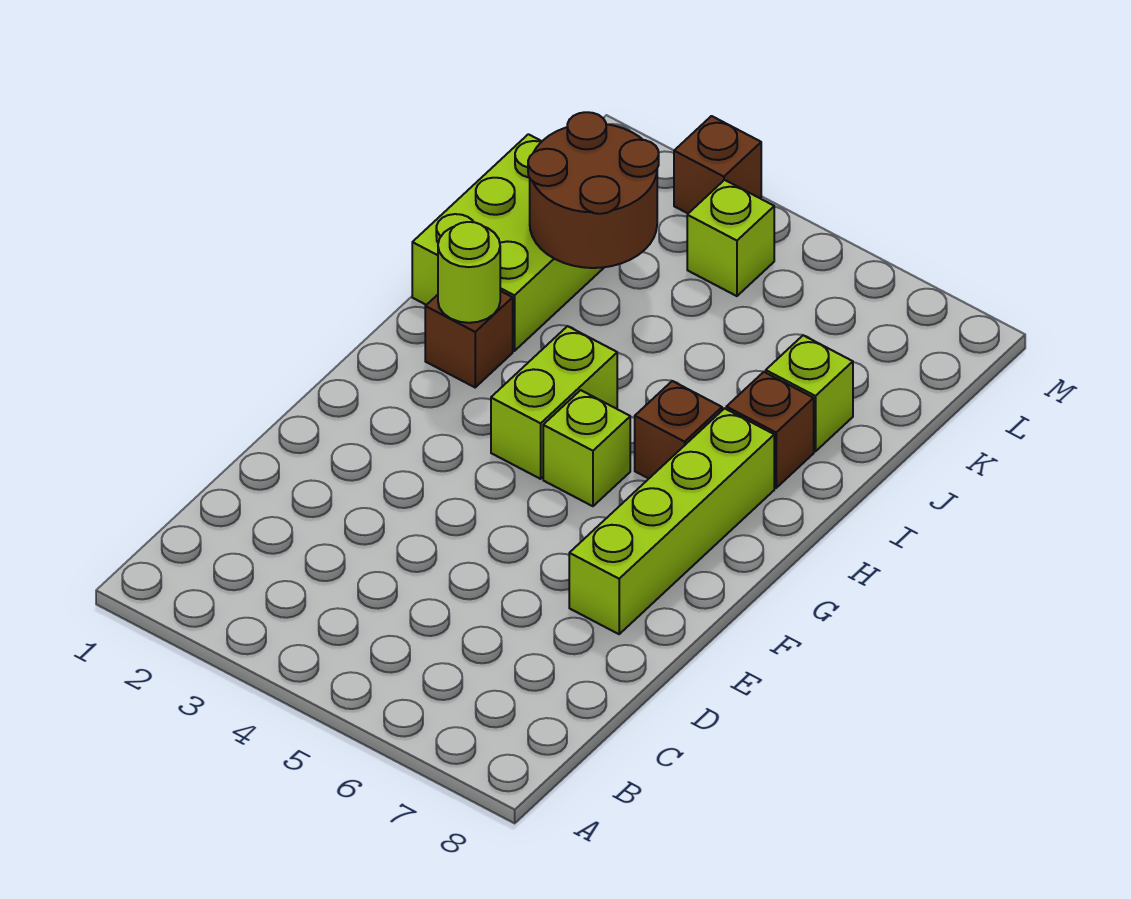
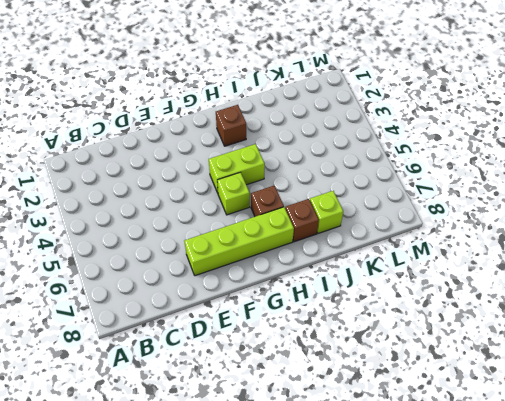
none -> lime 2x3 brick [412,134,604,351]
none -> lime 1x1 brick [687,180,774,296]
none -> brown 1x1 brick [674,116,761,213]

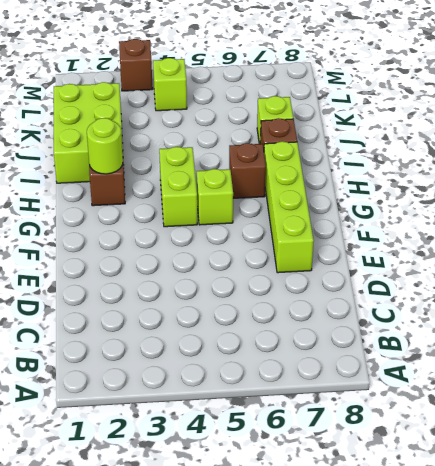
none -> brown 2x2 round brick [528,112,659,268]

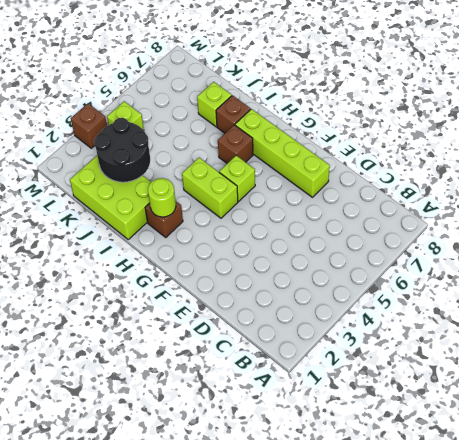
black 2x2 round brick [94,118,150,182] -> brown 2x2 round brick [528,112,659,268]

